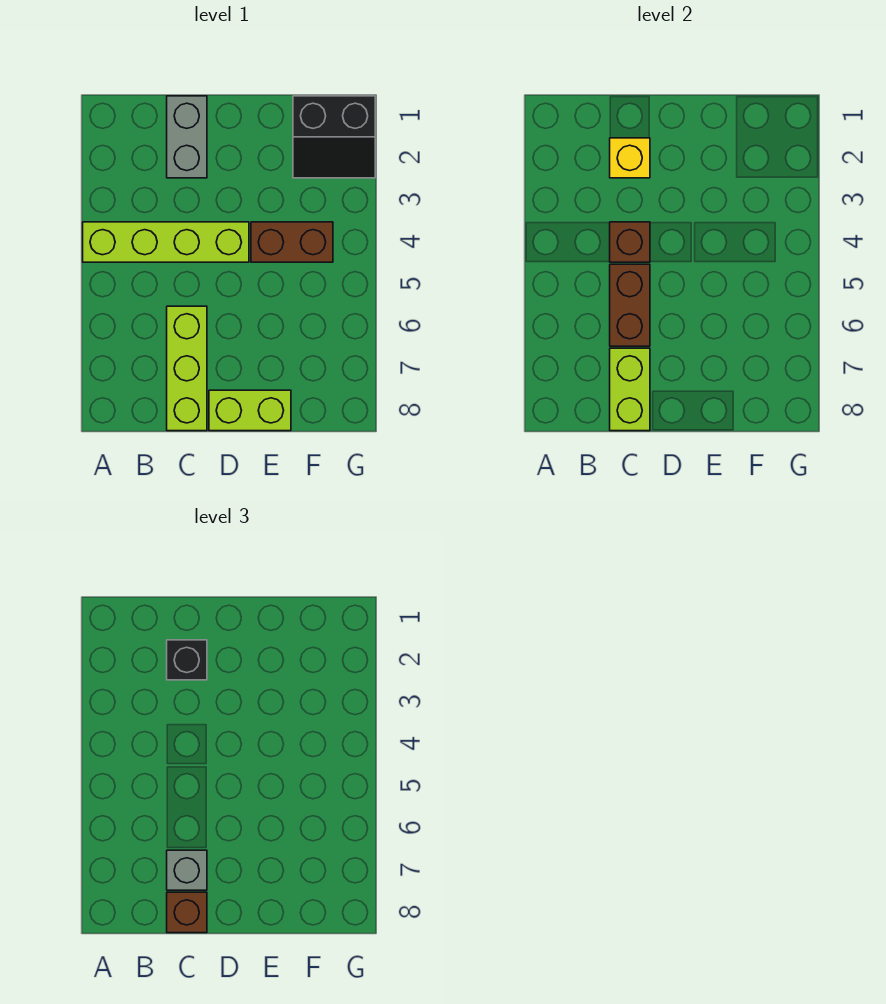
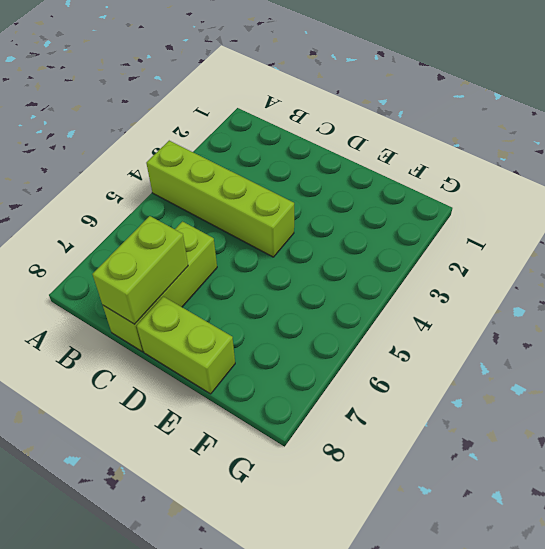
none -> grey 1x2 brick [167,96,207,178]
none -> brown 1x2 brick [251,222,333,262]
none -> black 2x2 slope [293,96,375,178]

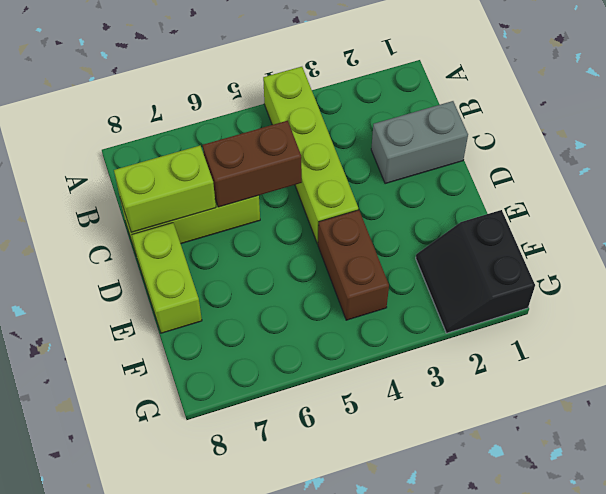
none -> yellow 1x1 brick [610,138,650,178]
none -> brown 1x1 brick [610,222,650,262]
none -> black 1x1 brick [167,640,207,680]

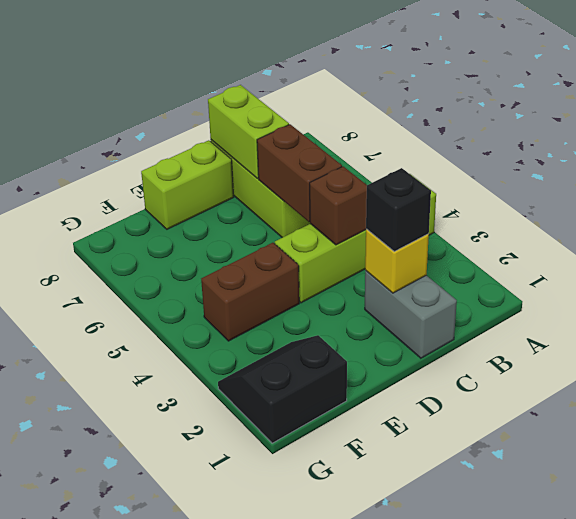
none -> grey 1x1 brick [167,850,207,890]
none -> brown 1x1 brick [167,892,207,933]

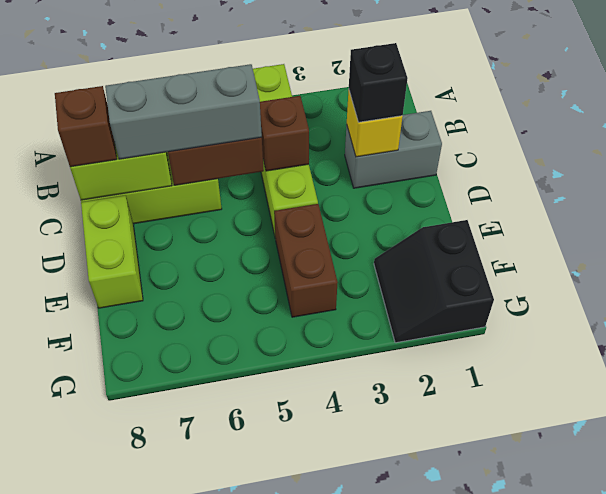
grey 1x3 brick [105,64,262,159] -> grey 1x1 brick [167,850,207,890]

